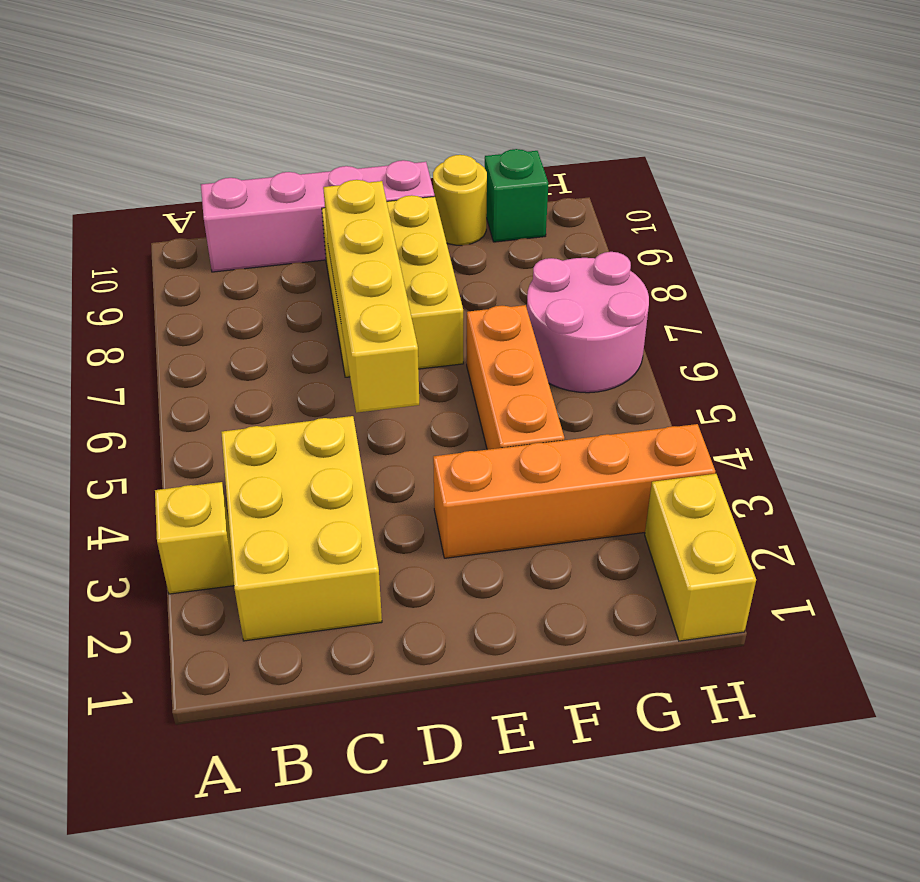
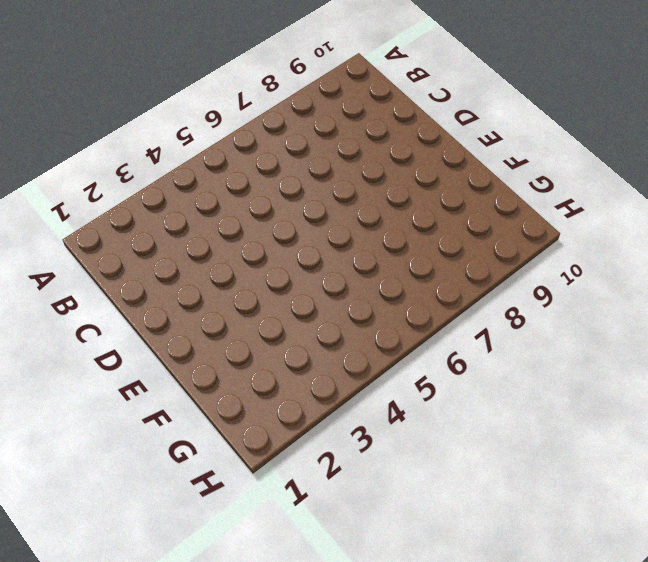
none -> yellow 1x1 brick [155,482,234,594]
none -> yellow 2x3 brick [221,416,382,641]

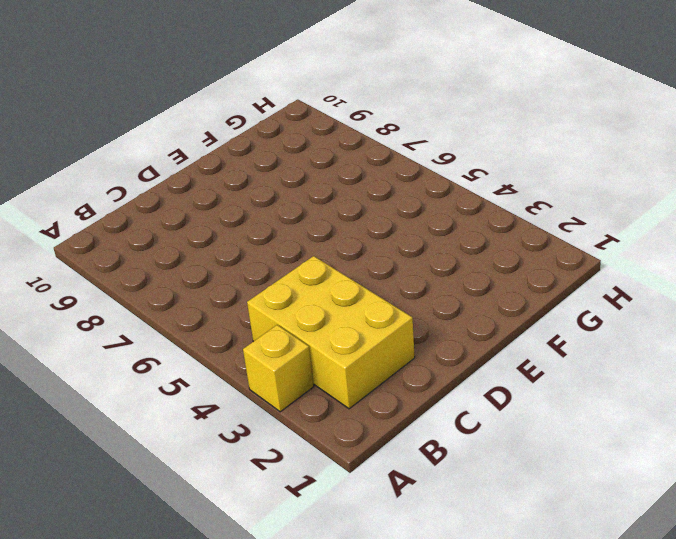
none -> pink 1x4 brick [201,160,435,272]
none -> yellow 2x3 brick [322,195,463,377]

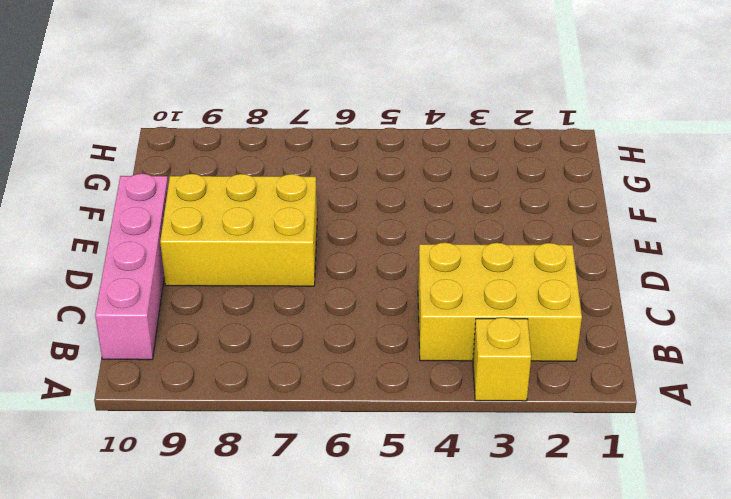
none -> orange 1x4 brick [433,424,715,558]
none -> orange 1x3 brick [467,305,565,450]

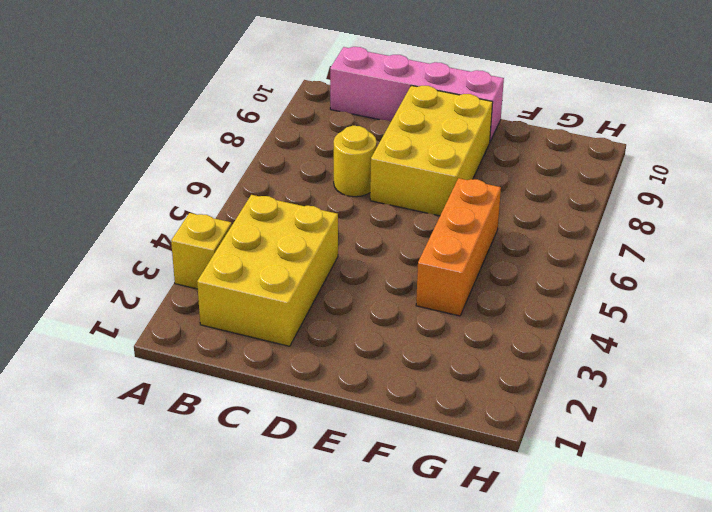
yellow 1x1 round brick [334,126,377,197] -> yellow 1x1 round brick moved to [433,155,487,245]
none -> orange 1x4 brick [433,424,715,558]
none -> pink 2x2 round brick [527,252,649,393]

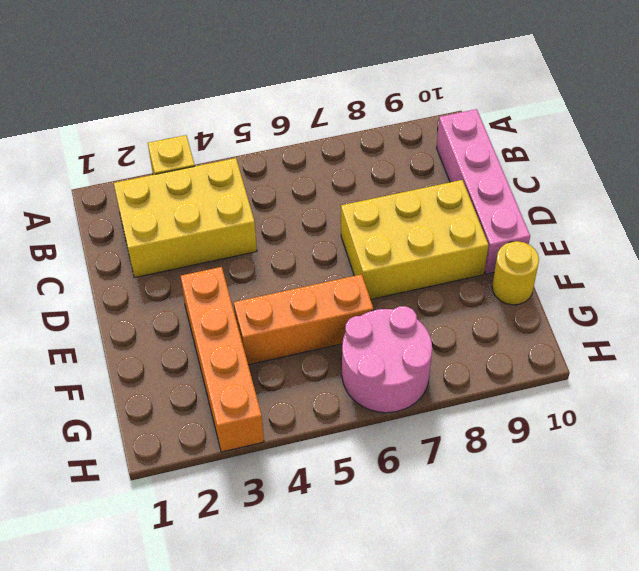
none -> green 1x1 brick [485,149,548,242]
none -> yellow 1x2 brick [645,474,756,641]

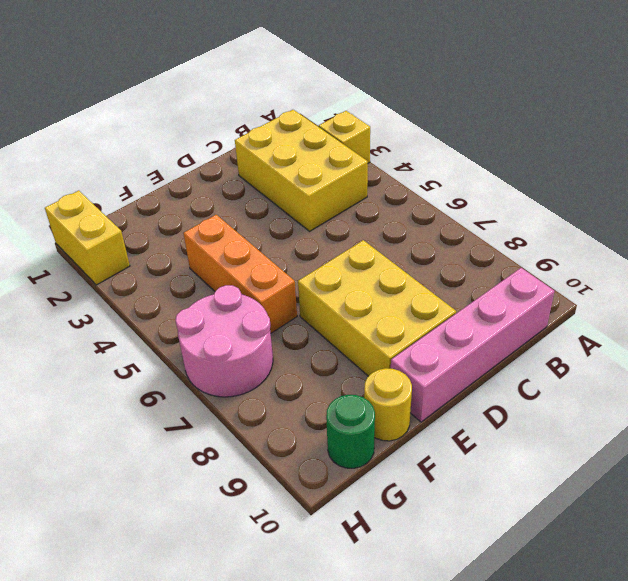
green 1x1 round brick [326,395,375,468] -> green 1x1 brick [485,149,548,242]
none -> orange 1x4 brick [433,424,715,558]
none -> yellow 1x4 brick [323,180,419,413]

